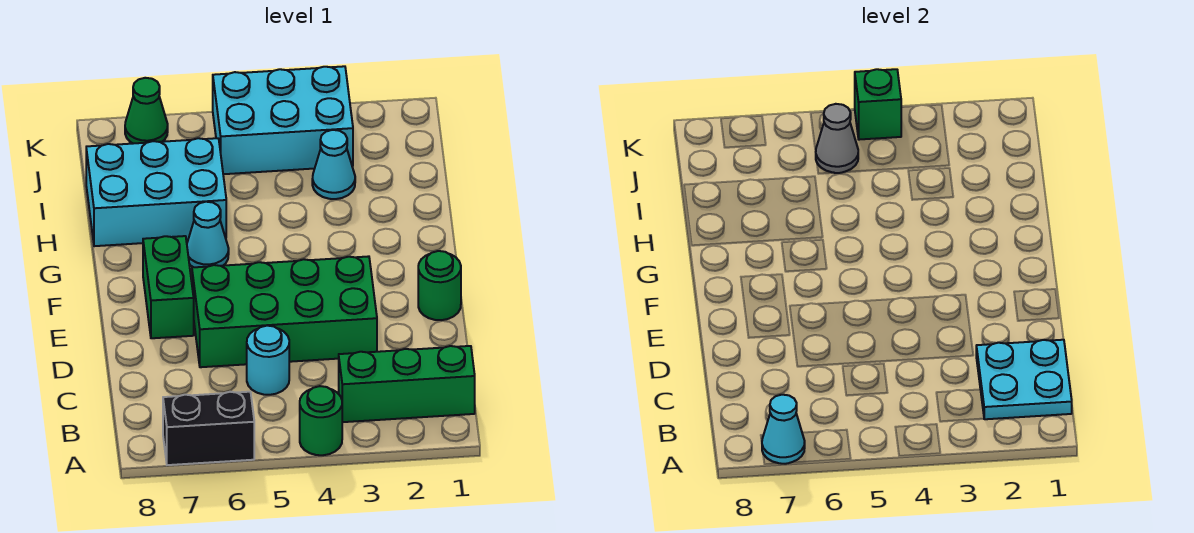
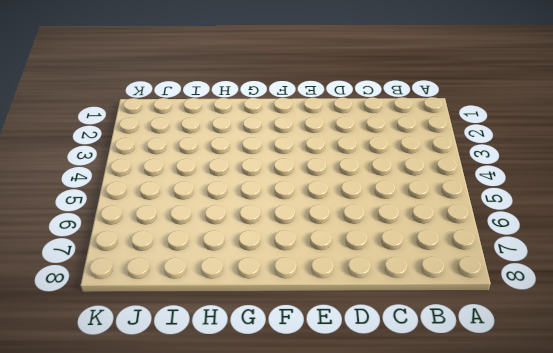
none -> green 1x1 round brick [300,386,342,455]
none -> black 1x2 brick [163,392,254,465]
none -> green 1x3 brick [339,346,475,422]

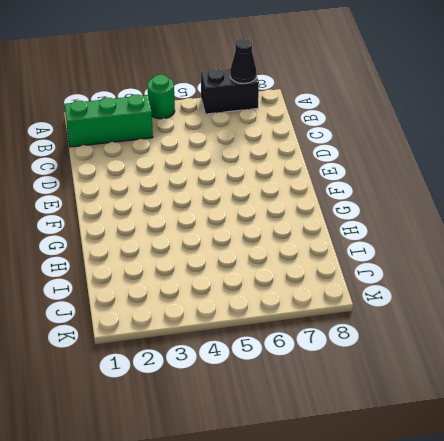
black 1x1 cone [230,39,257,83] -> cyan 1x1 cone [762,395,805,464]
none -> cyan 1x1 round brick [247,326,289,395]
none -> green 2x4 brick [192,256,377,367]
none -> green 1x1 round brick [418,251,461,320]

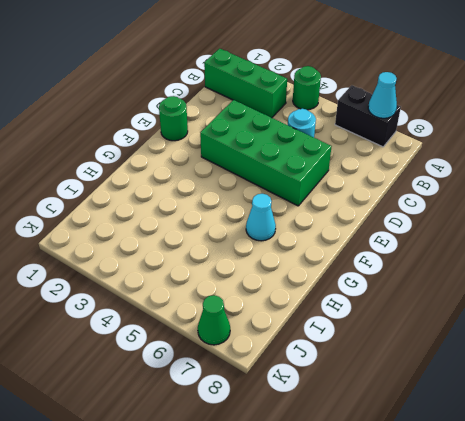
none -> green 1x2 brick [143,236,194,338]
none -> cyan 2x3 brick [86,138,226,246]
none -> cyan 1x1 cone [312,130,355,199]

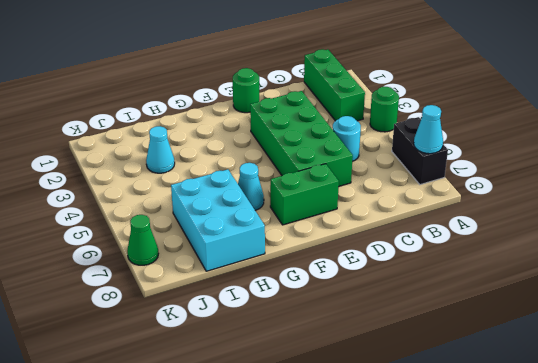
none -> cyan 2x3 brick [213,66,353,174]
none -> cyan 2x2 plate [976,340,1072,419]
none -> grey 1x1 cone [816,104,858,173]

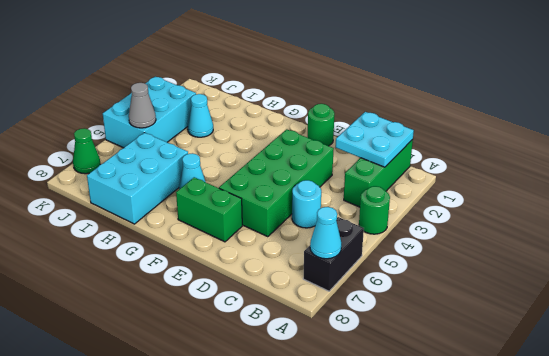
none -> green 1x1 brick [855,69,901,140]

